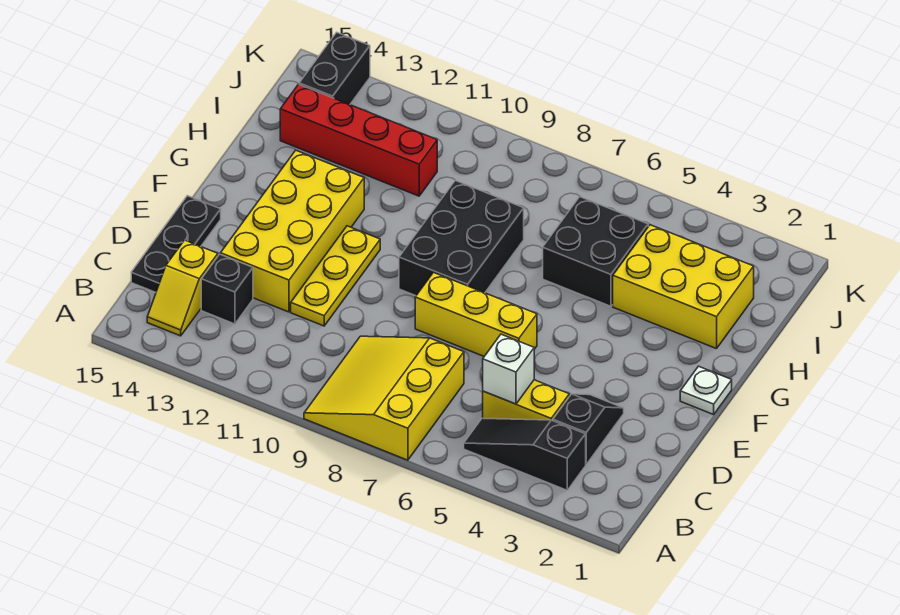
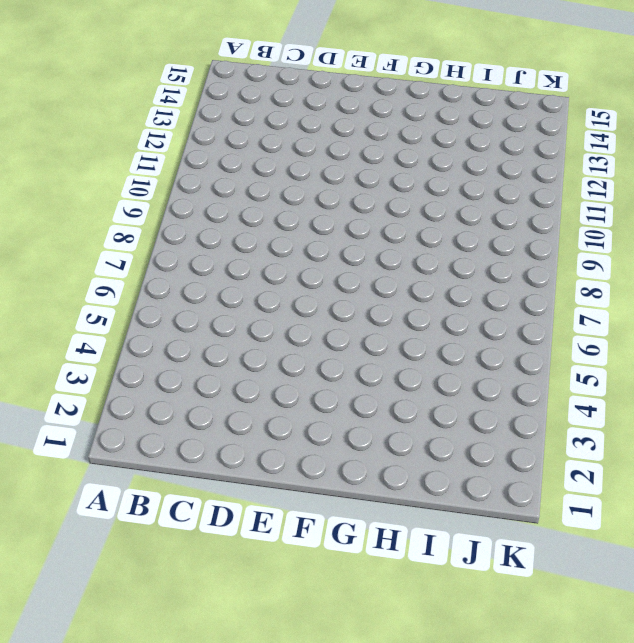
none -> yellow 3x3 slope [304,336,464,460]
none -> black 1x3 slope [464,418,586,490]
none -> yellow 1x2 slope [147,240,218,336]

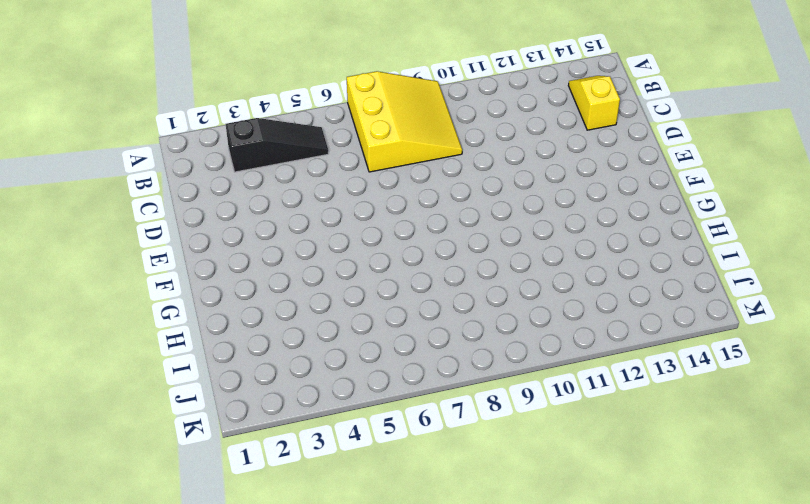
none -> black 1x2 slope [553,394,624,464]
none -> yellow 1x2 brick [483,380,569,421]
none -> black 1x1 brick [201,254,253,324]

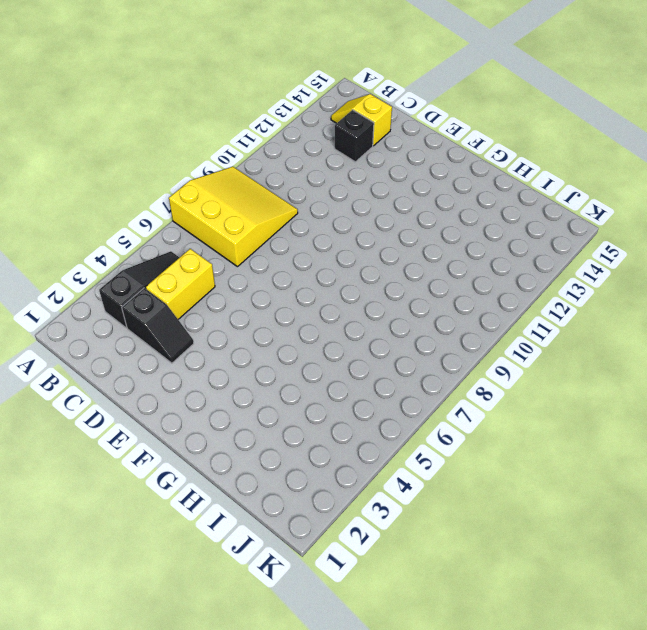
none -> black 1x3 plate [131,196,221,292]
none -> yellow 1x3 plate [291,226,380,326]
none -> yellow 2x4 brick [220,150,364,312]

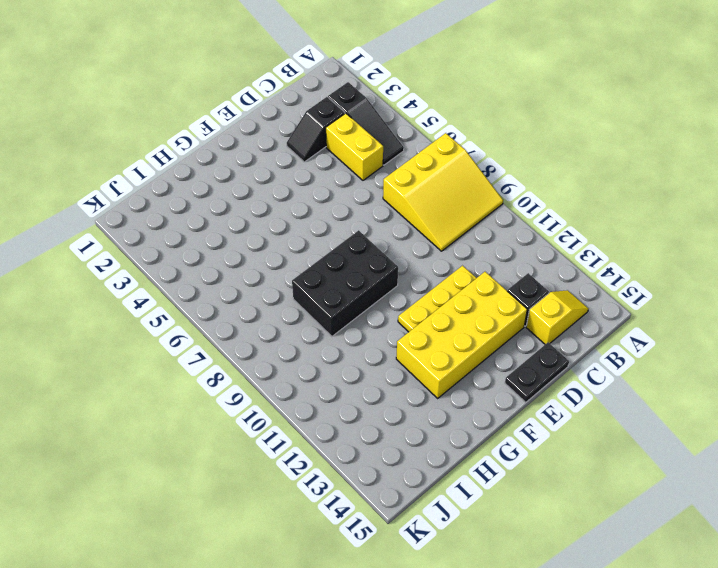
black 1x2 plate [505,342,569,403] -> black 1x3 plate [131,196,221,292]
none -> yellow 1x3 brick [415,273,537,356]
none -> white 1x1 plate [680,366,732,415]
none -> yellow 2x3 brick [613,225,754,349]

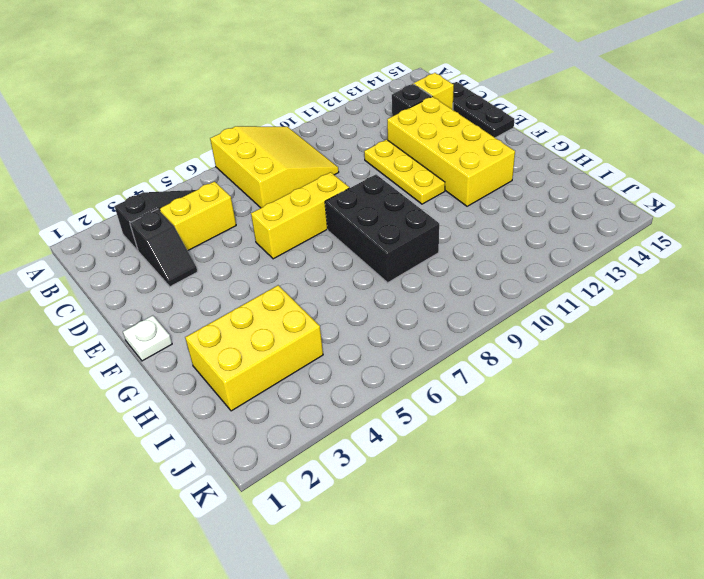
none -> black 2x2 brick [543,197,648,306]
none -> red 1x4 brick [280,84,437,196]
none -> black 1x2 brick [299,32,370,105]

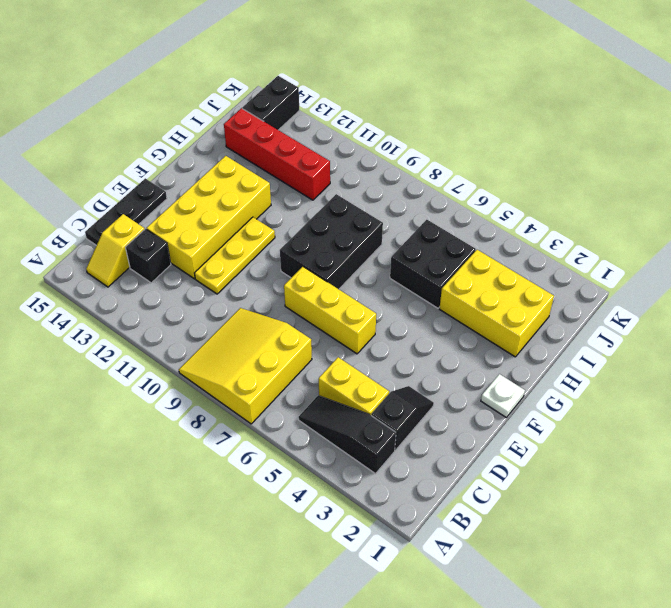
none -> white 1x1 brick [483,334,534,404]

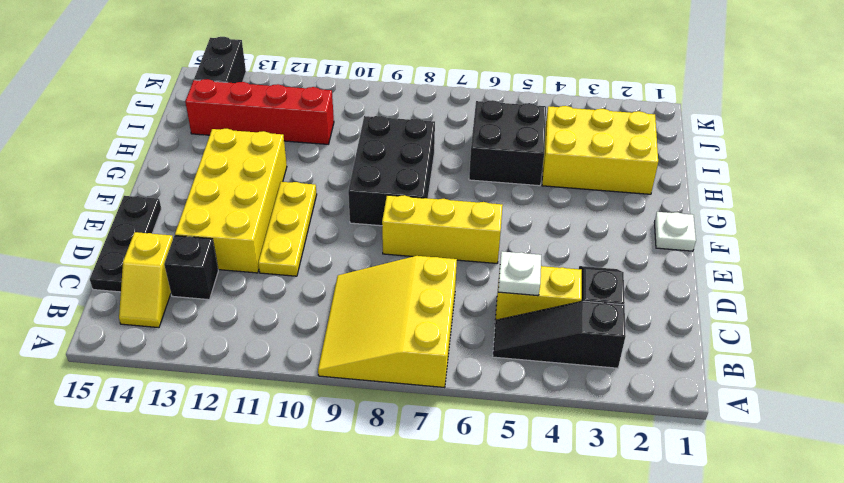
white 1x1 plate [498,251,541,296] -> white 1x1 brick [483,334,534,404]

